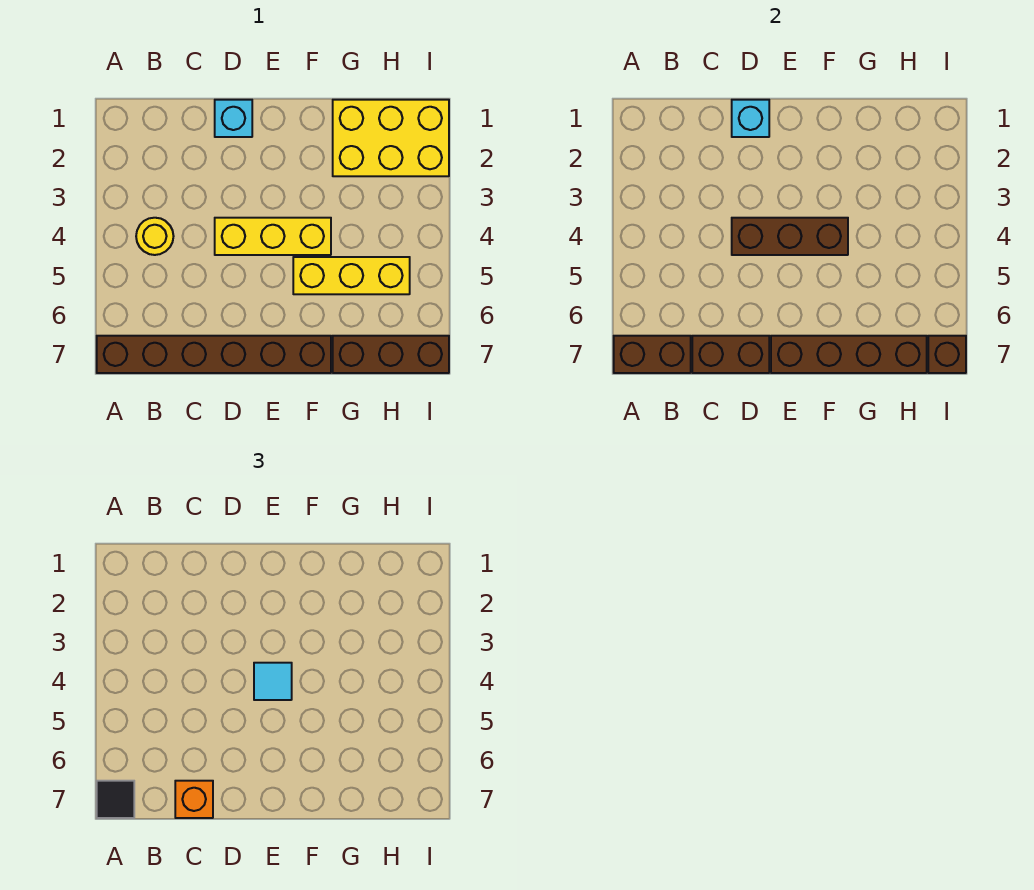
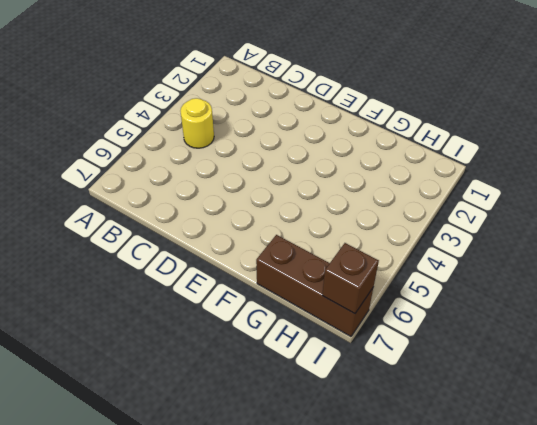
none -> brown 1x6 brick [97,336,331,373]
none -> cyan 1x1 brick [215,100,252,137]
none -> yellow 1x3 brick [215,218,331,255]

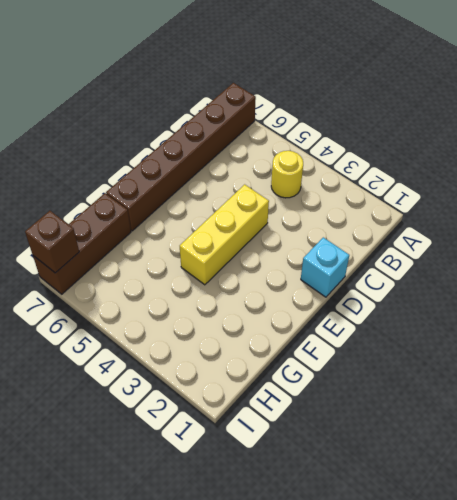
none -> yellow 1x3 brick [293,257,410,294]
none -> yellow 2x3 brick [333,100,449,176]
none -> brown 1x2 brick [614,336,691,373]

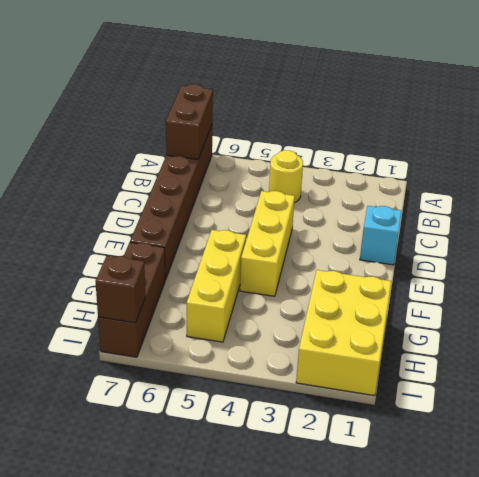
none -> brown 1x2 brick [692,336,769,373]
none -> cyan 1x1 brick [732,100,769,137]
none -> brown 1x3 brick [732,218,848,255]

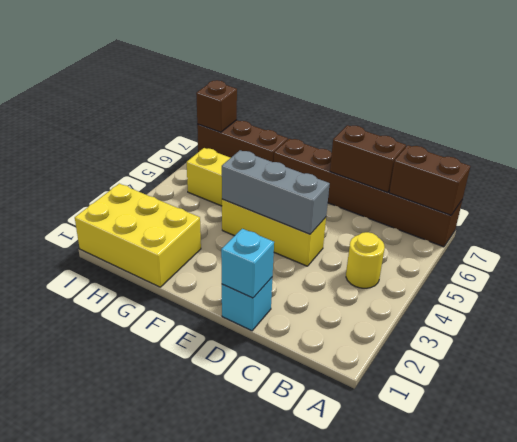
grey 1x3 brick [222,150,330,234] -> brown 1x3 brick [732,218,848,255]
none -> brown 1x4 brick [771,336,927,373]
none -> black 1x1 tile [97,781,134,818]
none -> orange 1x1 brick [175,781,213,818]

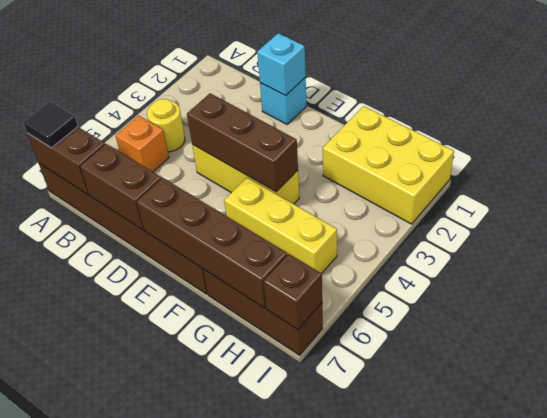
orange 1x1 brick [115,116,169,172] -> orange 1x1 brick moved to [175,781,213,818]
none -> cyan 1x1 tile [254,663,292,700]

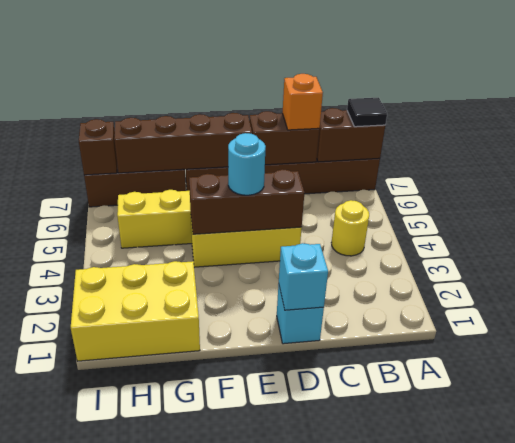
cyan 1x1 round brick [228,133,266,195] -> cyan 1x1 tile [254,663,292,700]

